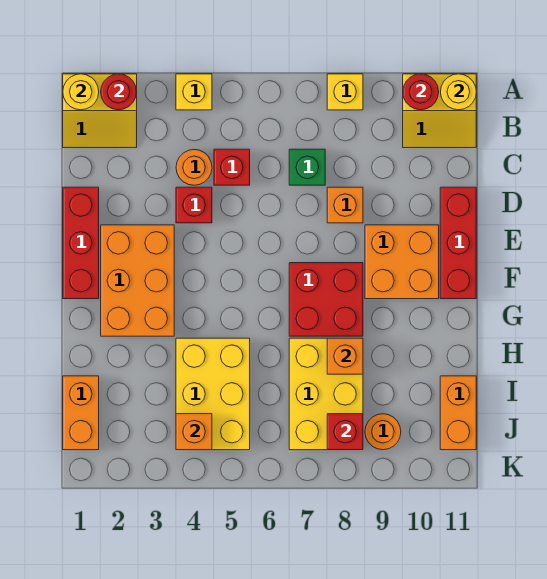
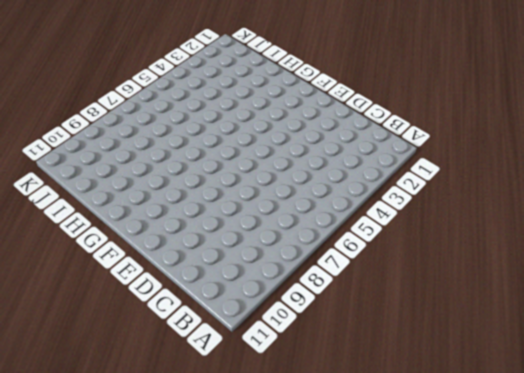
none -> yellow 2x2 slope [63,74,137,148]
none -> yellow 1x1 brick [176,74,212,110]
none -> yellow 1x1 brick [327,74,363,110]

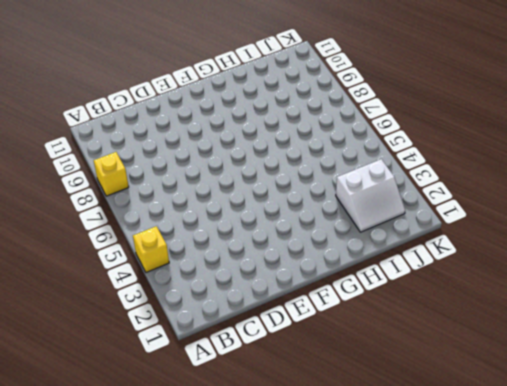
white 2x2 slope [336,159,405,232] -> none
none -> yellow 2x2 slope [63,74,137,148]
none -> yellow 2x2 slope [403,74,476,148]
none -> orange 1x1 round brick [176,150,212,185]

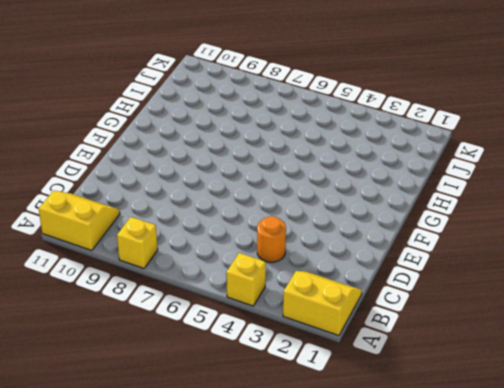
none -> red 1x1 brick [214,149,250,185]
none -> green 1x1 brick [289,149,325,185]
none -> red 1x3 brick [63,187,99,299]

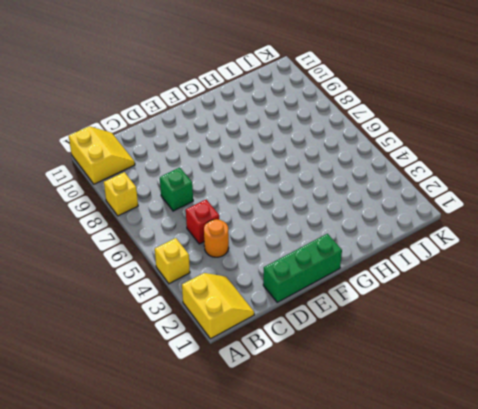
green 1x3 brick [263,234,342,302] -> red 1x3 brick [63,187,99,299]
none -> red 1x1 brick [176,187,212,223]
none -> orange 1x1 brick [327,187,363,223]
none -> red 1x3 brick [440,187,476,299]

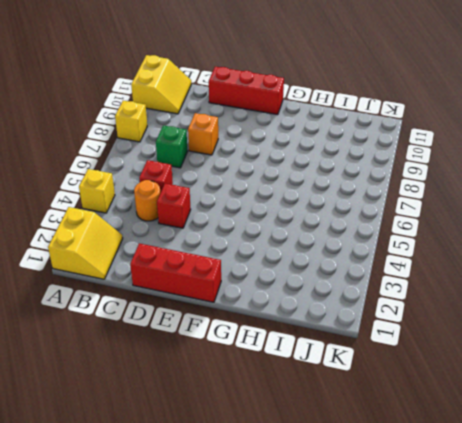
none -> orange 2x3 brick [101,225,174,336]
none -> orange 2x2 brick [365,225,439,299]
none -> red 2x2 brick [289,263,363,336]

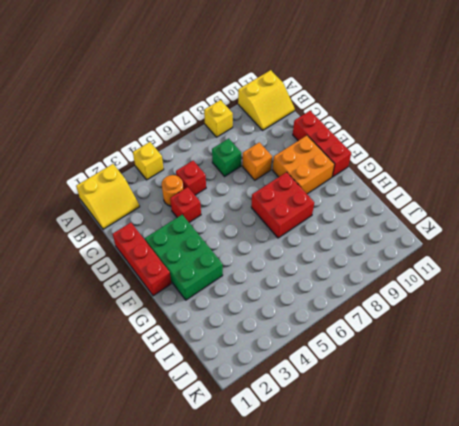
green 2x3 brick [145,215,223,300] -> orange 2x3 brick [101,225,174,336]
none -> yellow 2x3 brick [176,338,250,450]
none -> yellow 2x3 brick [289,338,363,450]
none -> orange 1x2 brick [63,376,99,450]

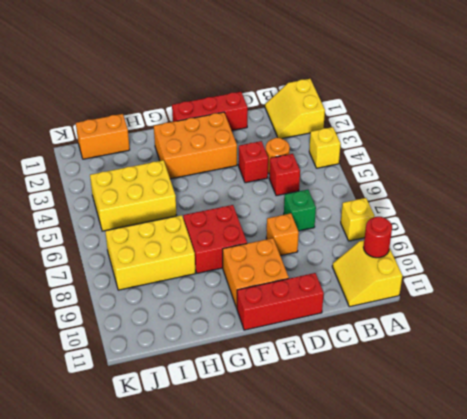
none -> orange 1x2 brick [440,376,476,450]
none -> orange 1x1 round brick [365,414,401,450]
none -> yellow 1x1 round brick [63,74,99,110]

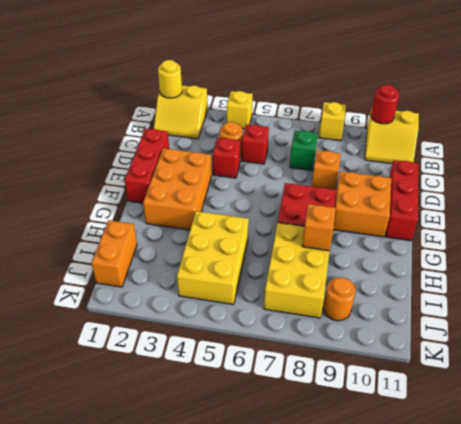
none -> orange 1x2 brick [440,376,476,450]
none -> red 1x1 round brick [101,74,137,110]
none -> yellow 1x1 round brick [441,74,476,110]

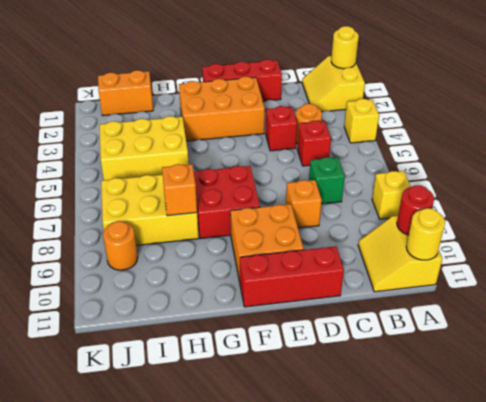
none -> orange 1x2 brick [440,376,476,450]
none -> red 1x1 round brick [101,74,137,110]
none -> orange 1x1 brick [176,414,212,450]

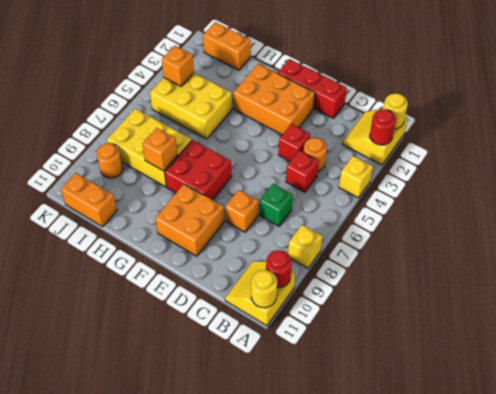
none -> red 1x3 brick [440,187,476,299]
none -> red 1x1 brick [327,414,363,450]

